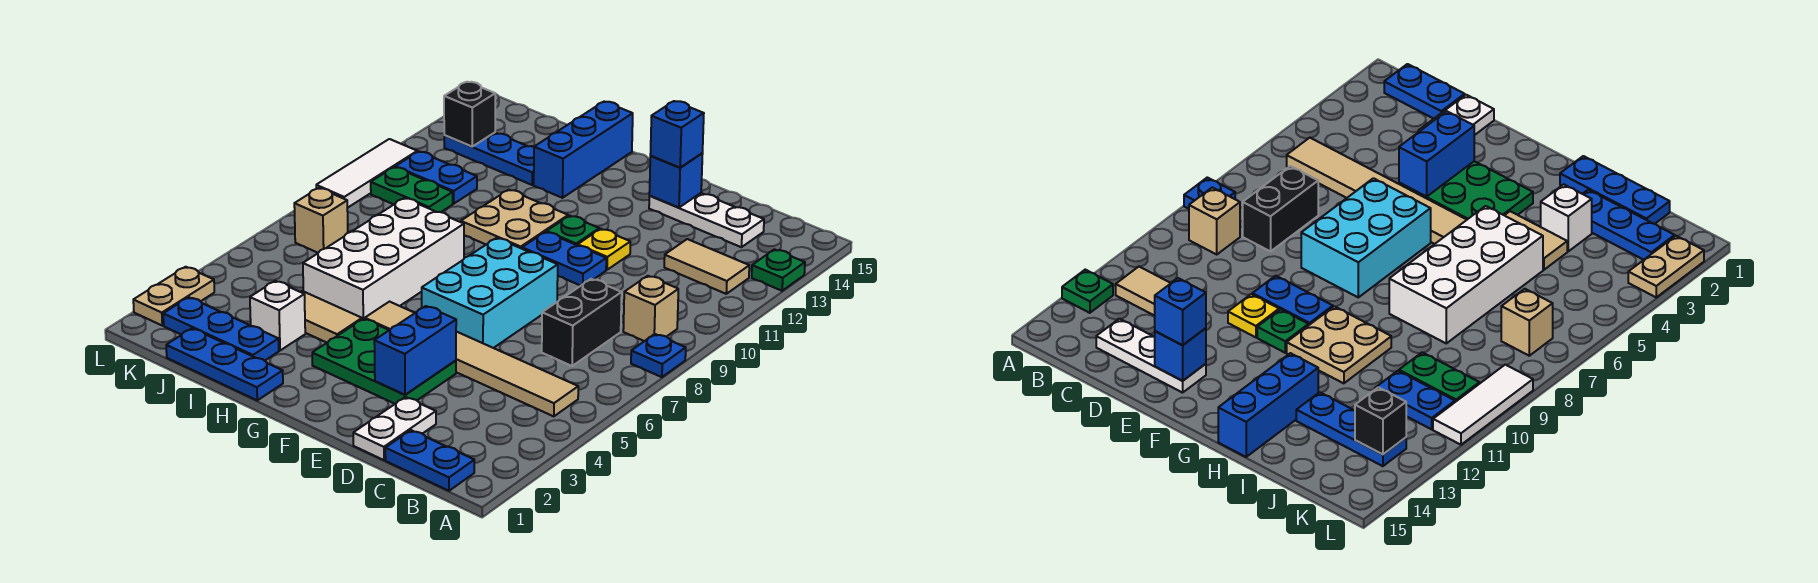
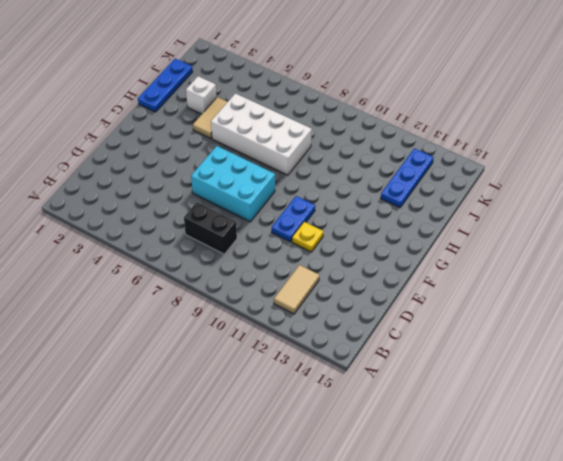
none -> blue 1x1 plate [631,334,686,377]
none -> green 1x1 plate [752,249,805,291]
none -> blue 1x2 plate [385,430,474,491]
none -> tan 1x6 tile [365,302,578,416]

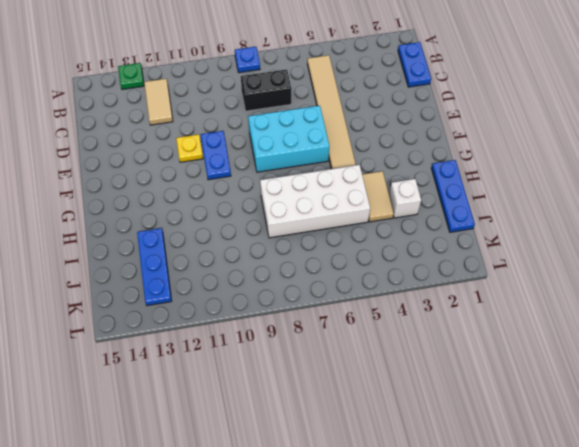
none -> tan 1x1 brick [623,276,678,341]
none -> white 1x3 plate [649,193,764,247]
none -> white 1x2 plate [353,397,436,460]
none -> green 2x3 plate [312,319,456,404]

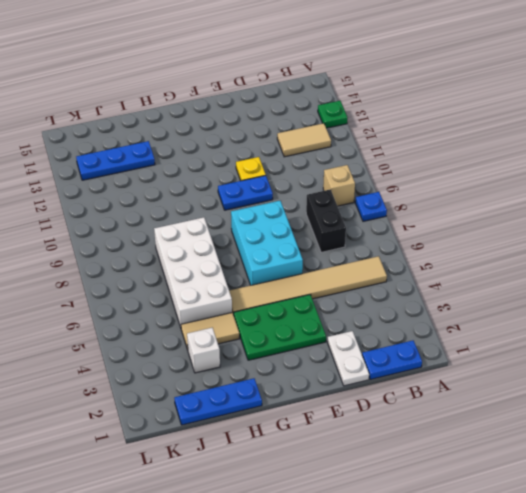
none -> white 1x3 plate [649,193,764,247]
none -> green 1x1 plate [547,216,599,245]
none -> tan 2x2 plate [461,190,568,249]
none -> blue 1x3 brick [534,102,633,198]

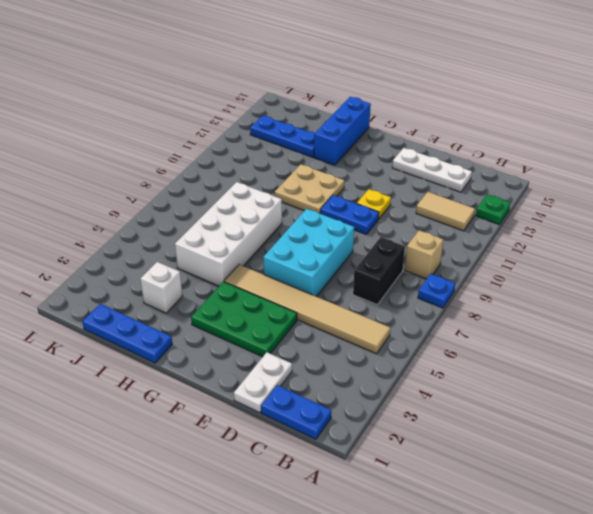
none -> green 1x1 plate [547,216,599,245]
none -> tan 1x2 tile [301,291,362,343]
none -> blue 1x3 plate [163,297,279,361]
none -> green 1x2 plate [371,167,453,212]

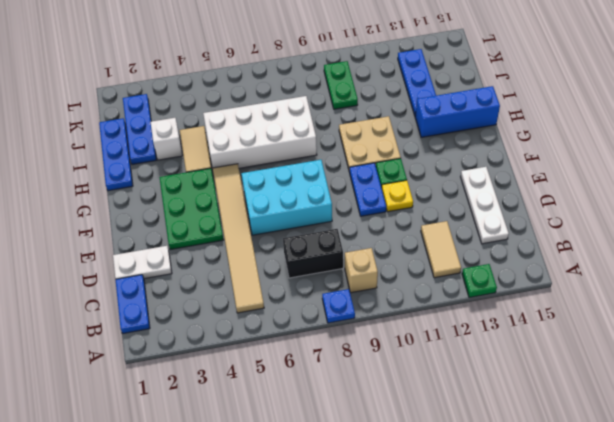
none -> blue 1x2 plate [395,152,477,204]
none -> tan 1x1 brick [294,188,348,253]
none -> tan 1x2 plate [133,267,214,325]
none -> white 1x3 tile [316,139,417,208]

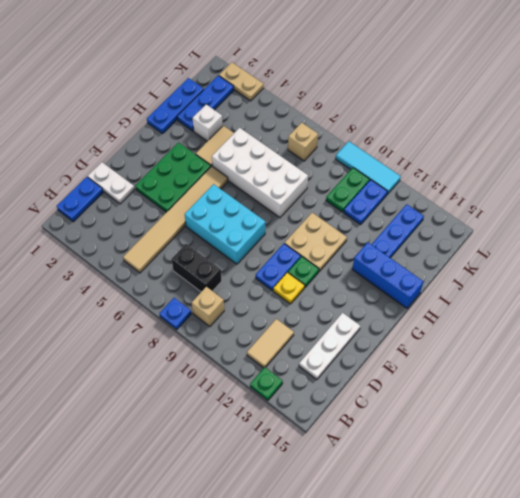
cyan 1x3 tile [336,141,401,194] -> white 1x3 tile [316,139,417,208]
none -> blue 1x2 brick [374,306,456,395]
none -> blue 1x1 brick [649,153,703,208]
none -> black 1x1 brick [444,82,495,147]
none -> blue 1x1 brick [650,101,704,168]

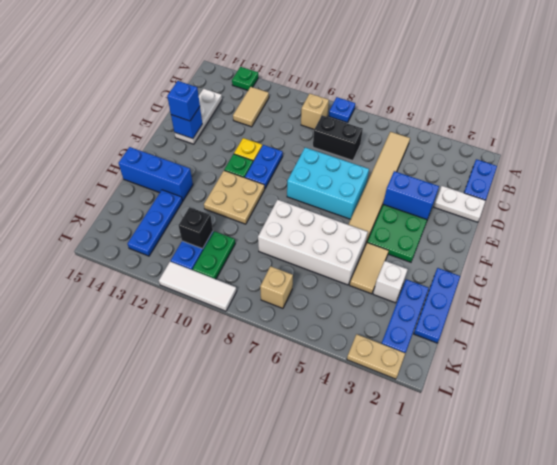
black 1x1 brick [179,207,213,249] -> black 1x1 brick moved to [444,82,495,147]

